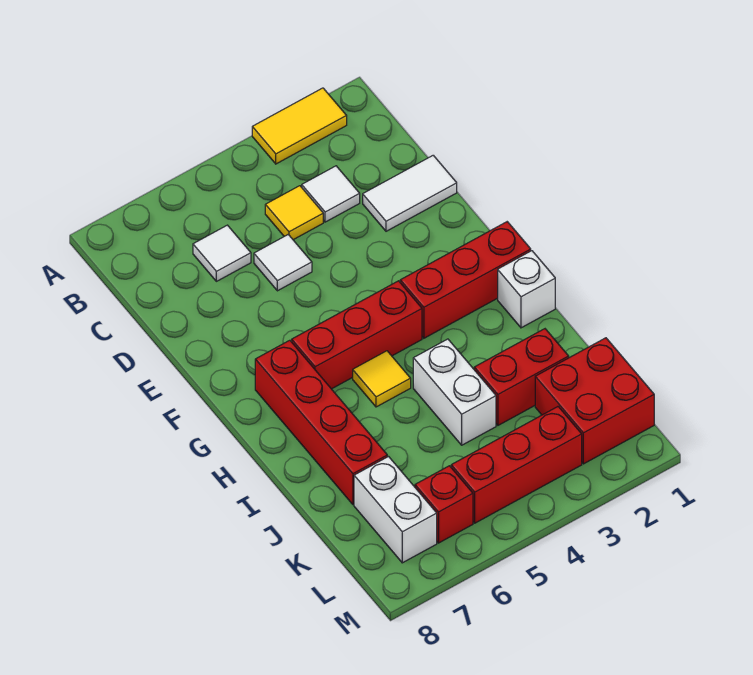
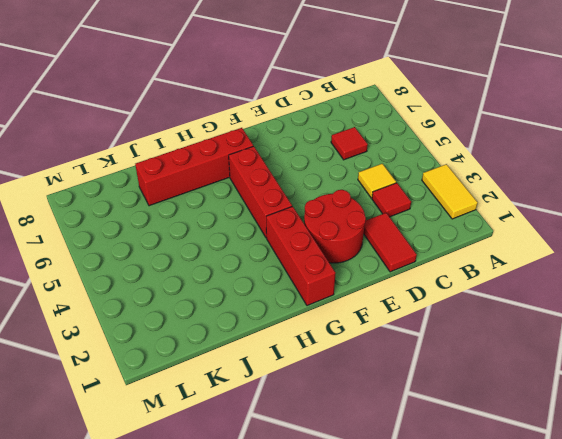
red 1x1 tile [372,183,411,217] -> white 1x1 tile [302,166,360,222]
red 1x1 tile [331,127,368,160] -> white 1x1 tile [193,225,251,281]
red 1x2 tile [364,213,417,272] -> white 1x2 tile [363,155,457,231]
red 2x2 round brick [304,190,366,263] -> none
none -> white 1x1 tile [254,235,312,291]
none -> white 1x1 brick [498,251,555,328]
none -> yellow 1x1 tile [353,351,411,407]

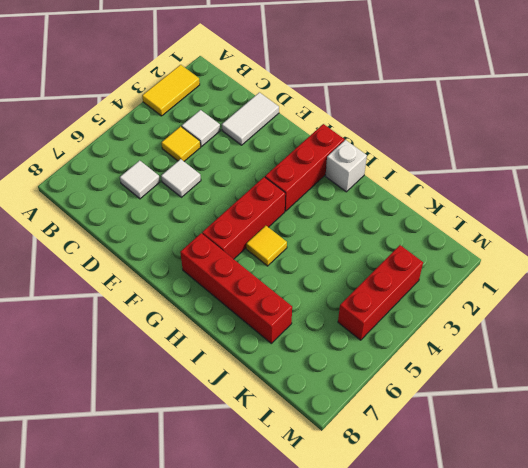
none -> white 1x2 brick [413,339,496,445]
none -> red 1x2 brick [474,329,569,425]
none -> red 2x2 brick [535,338,654,464]

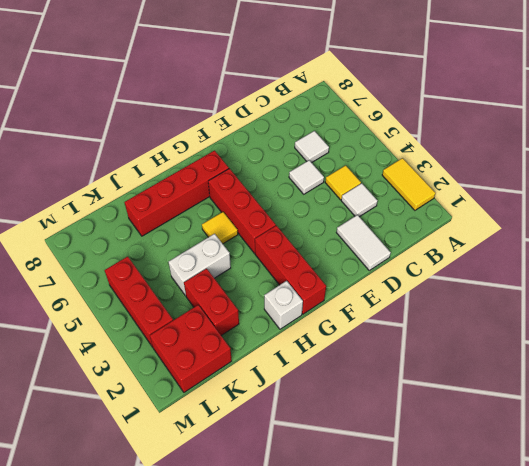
none -> white 1x2 brick [354,457,437,563]
none -> red 1x1 brick [415,466,473,543]

